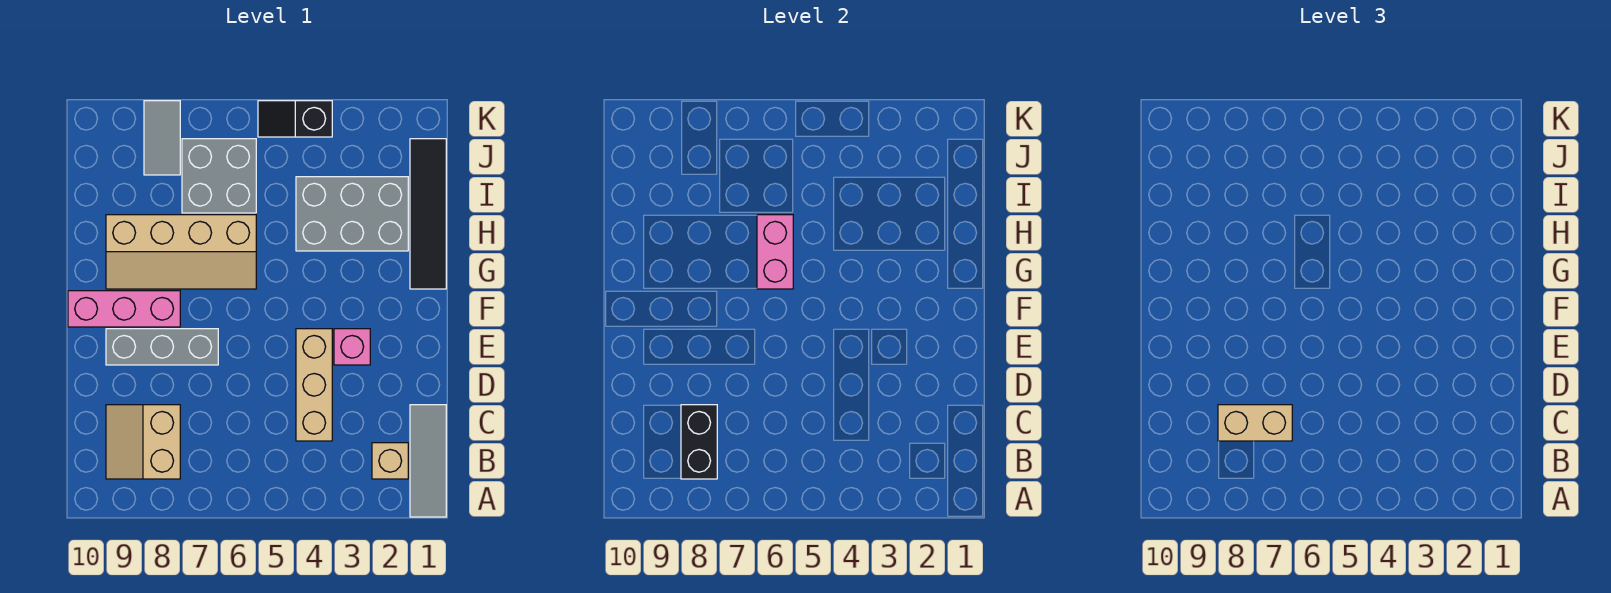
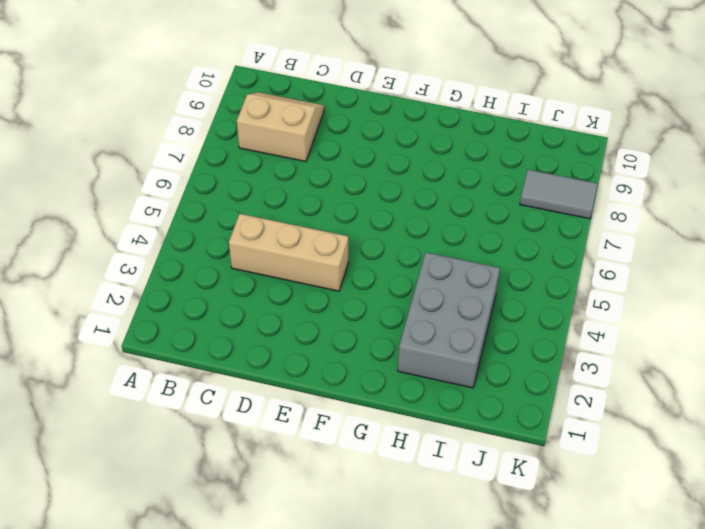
none -> grey 1x3 tile [410,405,446,517]
none -> tan 1x1 brick [372,443,408,479]
none -> pink 1x1 brick [334,329,370,365]

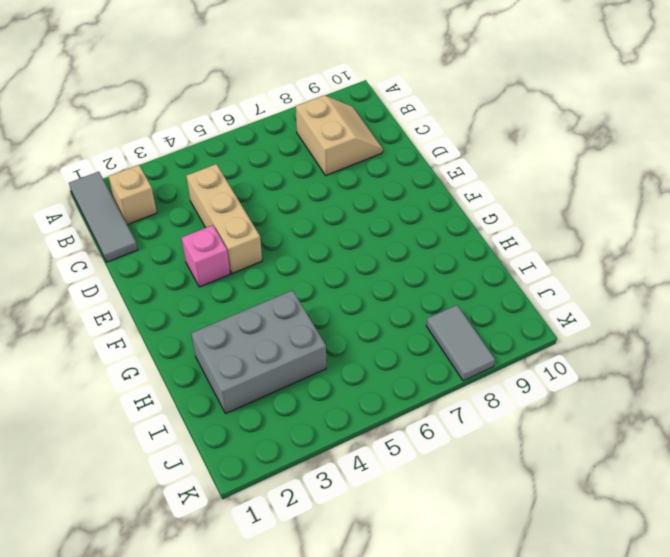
none -> grey 1x3 brick [106,329,218,365]
none -> pink 1x3 brick [68,291,180,327]
none -> black 1x4 tile [410,139,446,289]

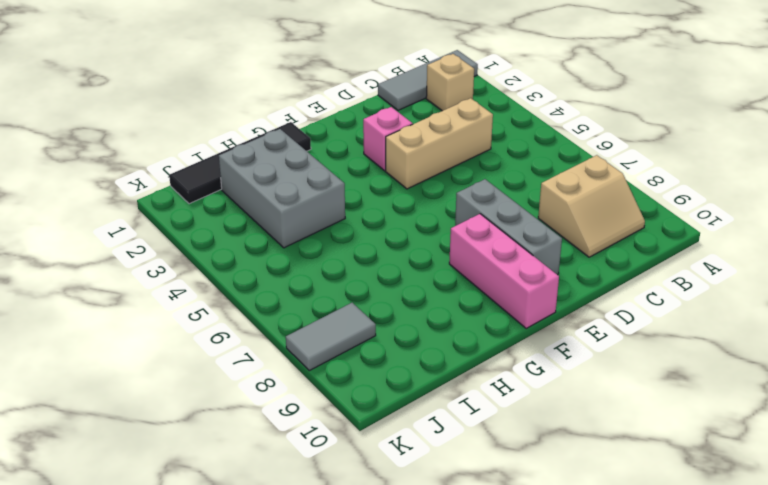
none -> tan 2x4 slope [106,215,256,289]
none -> grey 2x2 brick [182,139,256,213]
none -> black 1x2 slope [258,101,332,137]

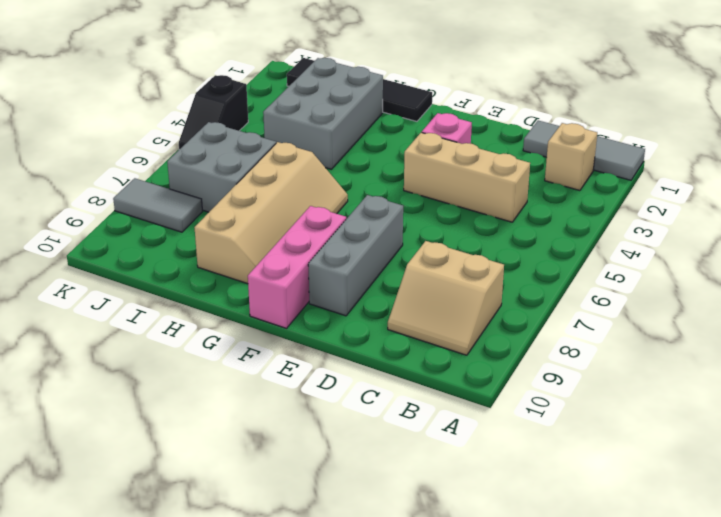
none -> black 1x2 brick [681,405,717,479]
none -> pink 1x2 brick [757,215,793,289]
none -> tan 1x2 brick [1218,405,1292,441]

